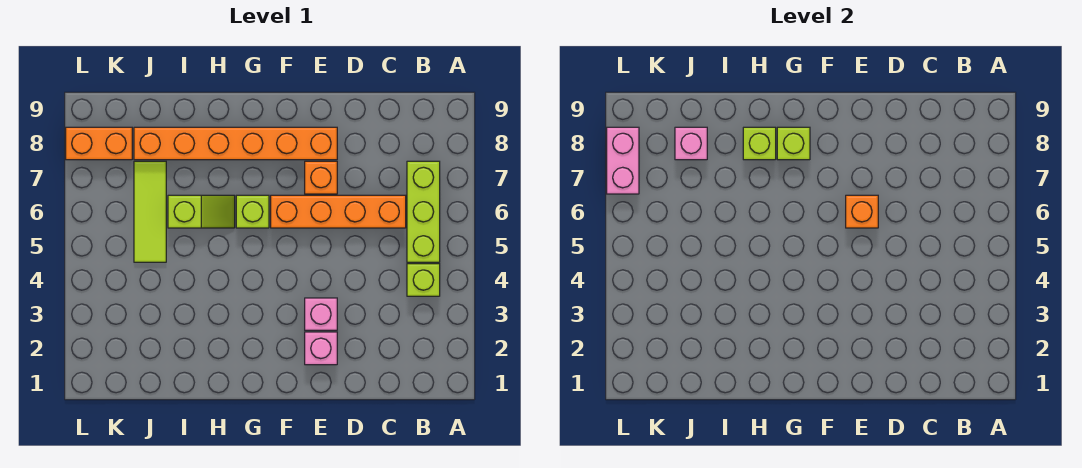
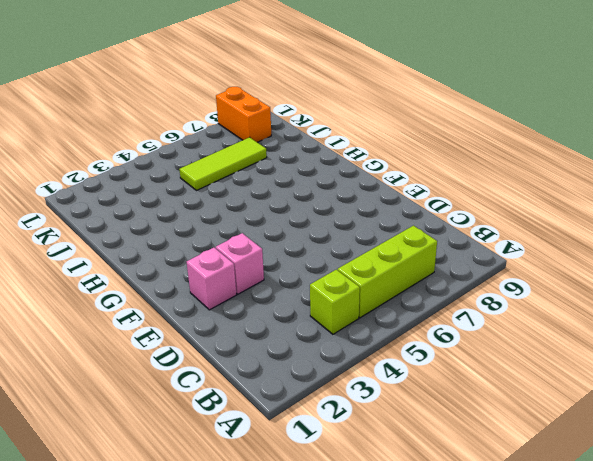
none -> orange 1x4 brick [271,195,406,228]
none -> orange 1x1 brick [305,161,337,194]
none -> orange 1x6 brick [134,127,337,160]

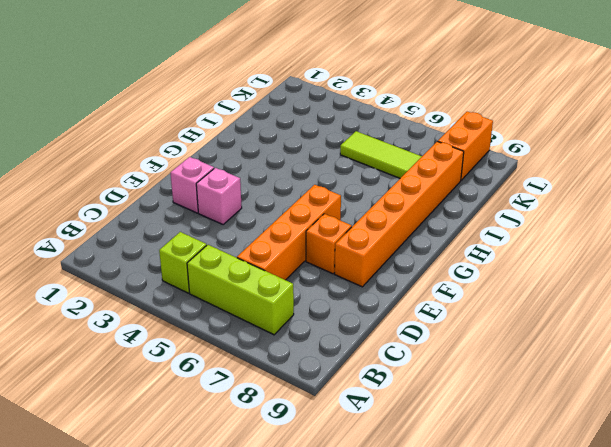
none -> lime 1x1 brick [236,195,269,228]
none -> lime 1x2 slope [168,195,235,228]
none -> orange 1x1 brick [846,195,878,228]

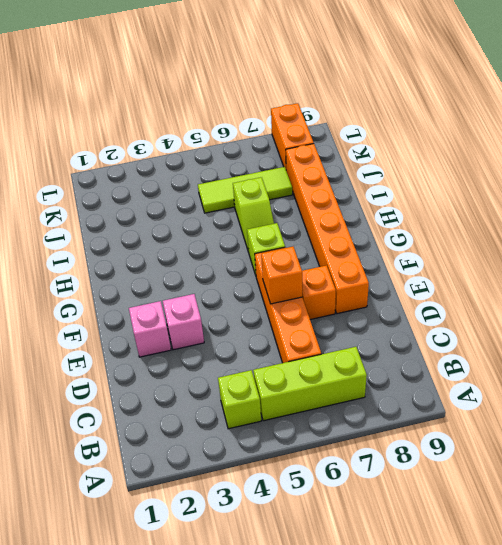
none -> lime 1x1 brick [777,127,810,160]
none -> lime 1x1 brick [743,127,776,160]
none -> pink 1x1 brick [675,127,707,160]

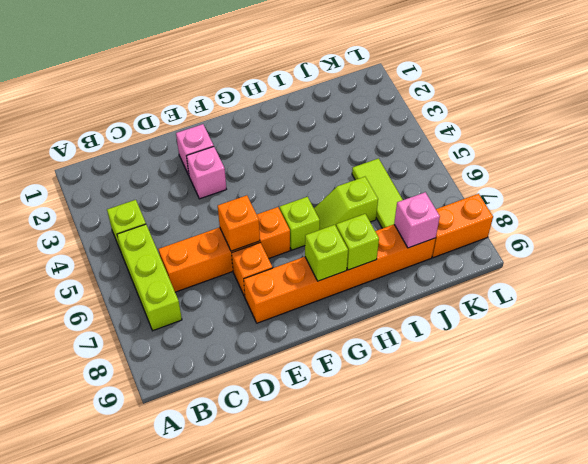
none -> pink 1x2 brick [607,127,639,194]

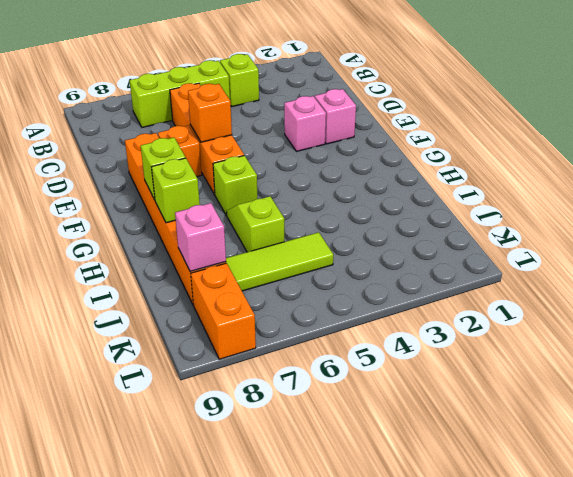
none -> pink 1x2 brick [607,127,639,194]

